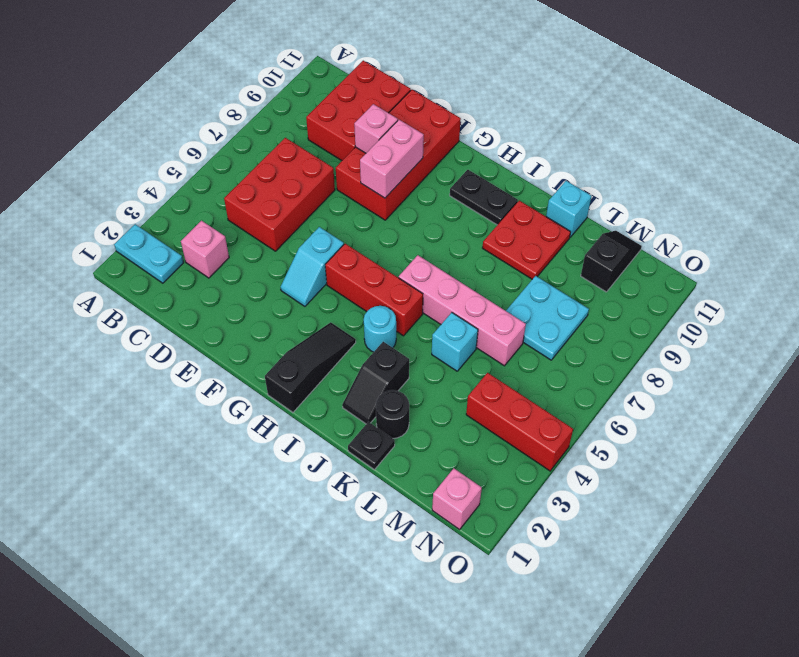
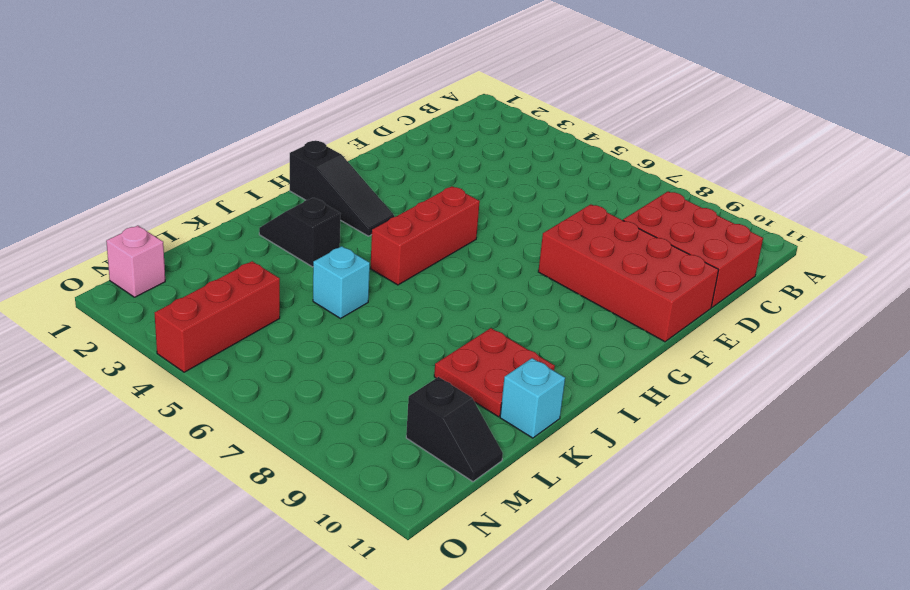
none -> cyan 1x2 plate [114,224,184,283]
none -> pink 1x1 brick [181,221,229,278]
none -> red 2x3 brick [224,138,335,251]

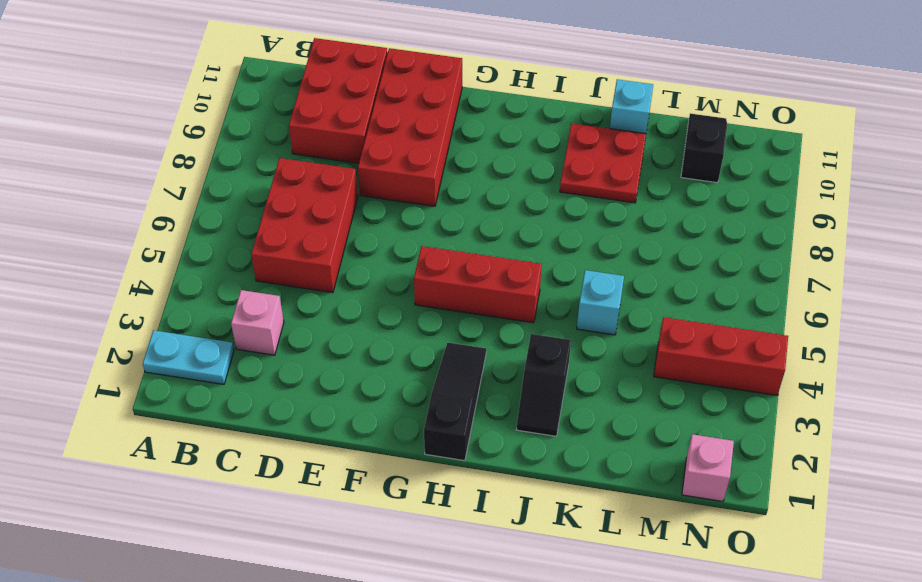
none -> cyan 1x2 slope [281,227,344,306]
none -> black 1x2 plate [450,170,518,225]
none -> cyan 1x1 round brick [364,306,396,352]

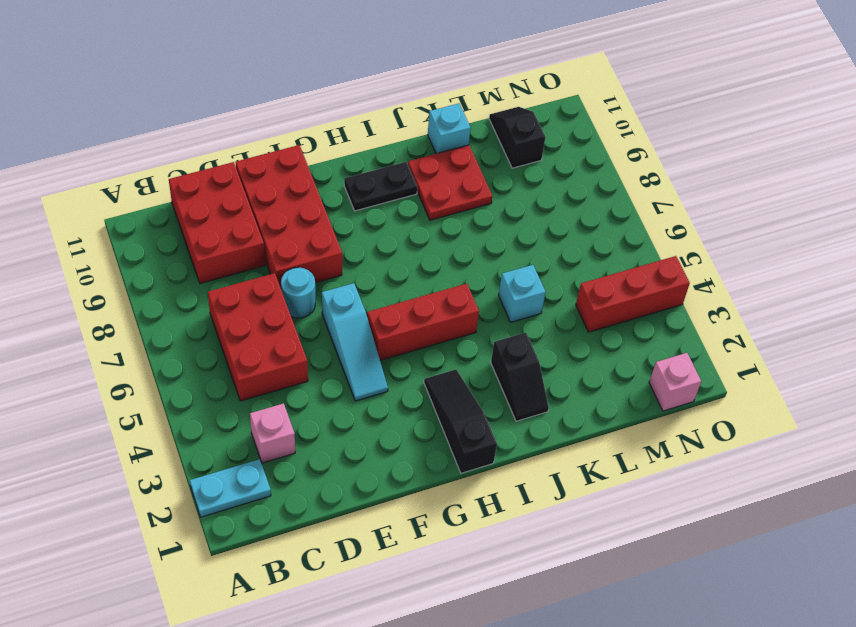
cyan 1x1 round brick [281,267,315,318] -> cyan 1x1 round brick moved to [364,306,396,352]
cyan 1x3 slope [322,283,388,401] -> cyan 1x2 slope [281,227,344,306]
none -> pink 1x4 brick [399,255,526,366]
none -> black 1x1 plate [348,422,395,470]
none -> black 1x1 round brick [376,390,409,438]

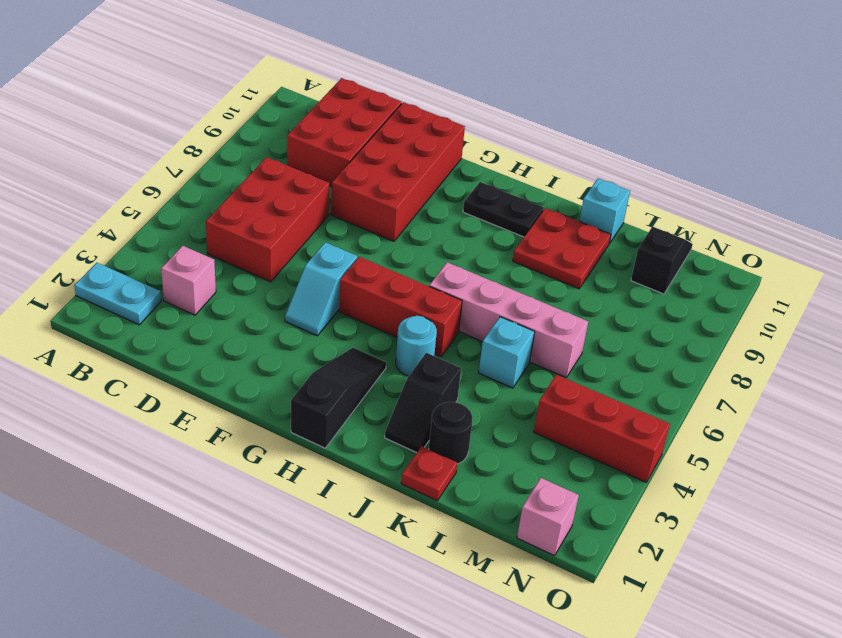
red 1x1 plate [401,446,457,501] -> black 1x1 plate [348,422,395,470]
none -> cyan 2x2 plate [506,276,589,360]
none -> pink 1x1 brick [354,104,398,153]
none -> pink 1x2 brick [360,120,424,198]

